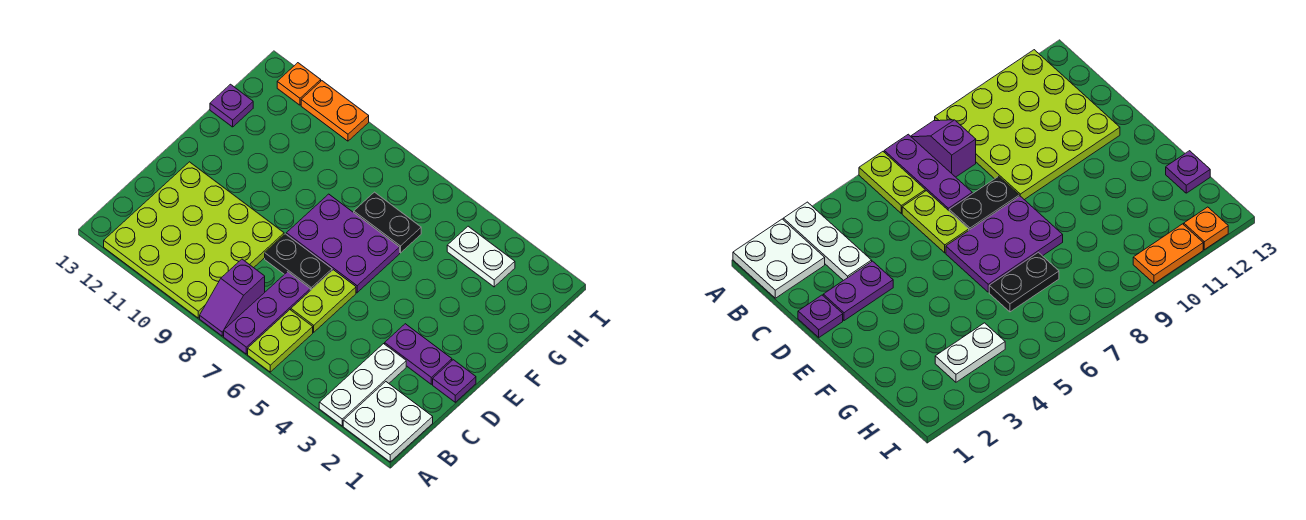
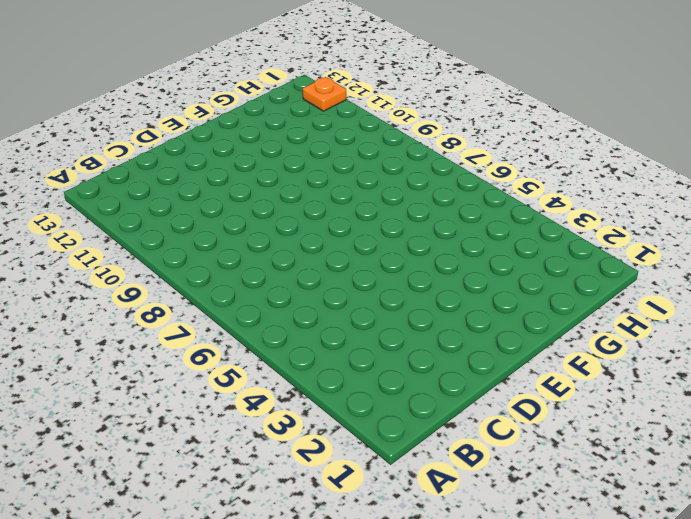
none -> white 2x2 plate [343,382,433,462]
none -> white 1x3 plate [319,344,406,426]
none -> lime 1x2 plate [248,310,313,372]

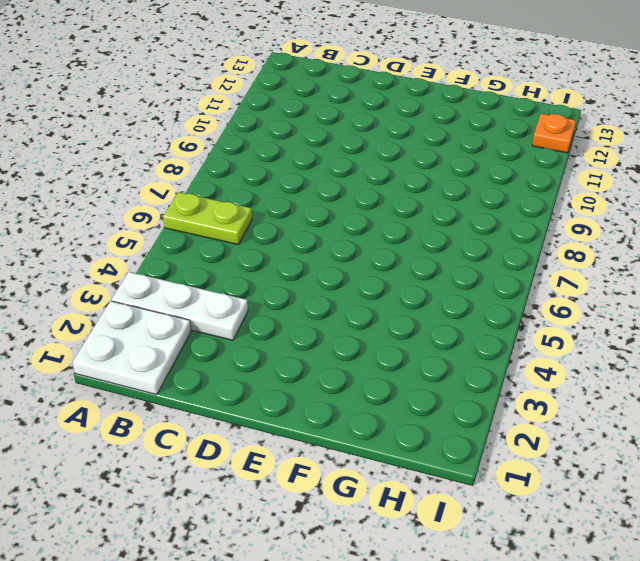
none -> purple 1x3 plate [224,272,310,354]
none -> purple 1x2 slope [200,259,265,336]
none -> lime 4x4 plate [104,162,284,318]

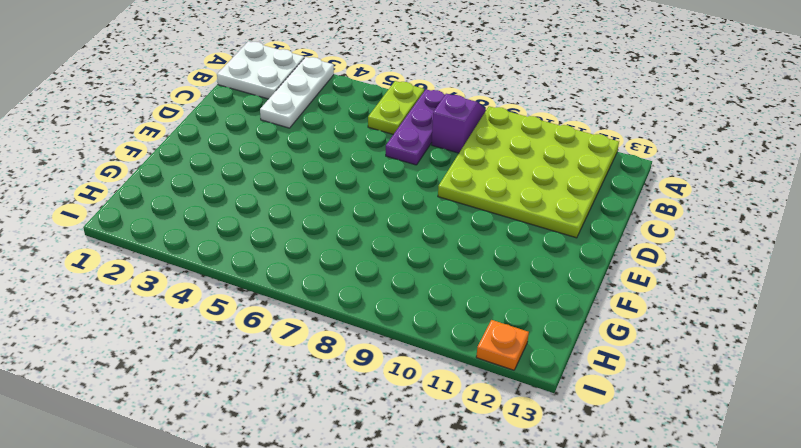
none -> lime 1x2 plate [291,270,356,332]
none -> purple 1x1 plate [433,360,476,402]
none -> purple 1x2 plate [385,324,452,384]

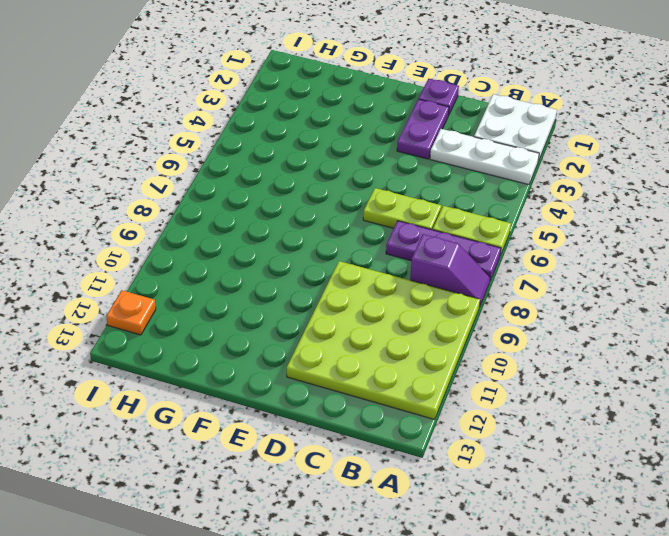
none -> black 1x2 plate [265,234,332,291]
none -> purple 2x3 plate [286,194,400,293]
none -> black 1x2 plate [354,192,421,253]

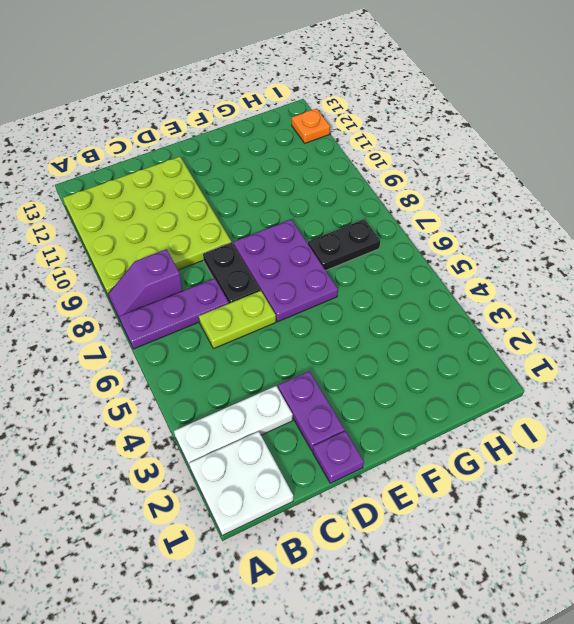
black 1x2 plate [308,219,380,270] -> black 1x2 plate turned to [354,192,421,253]
none -> lime 1x2 plate [248,310,313,372]
none -> purple 1x1 plate [210,84,253,127]
none -> white 1x2 plate [447,226,515,287]

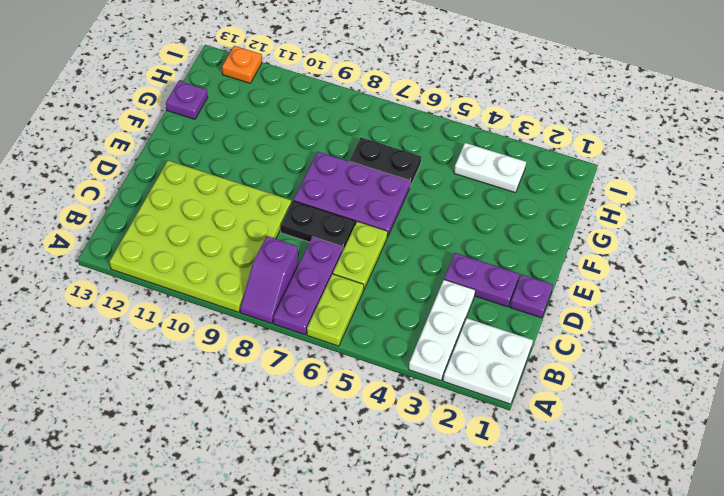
none -> orange 1x2 plate [301,81,369,141]

